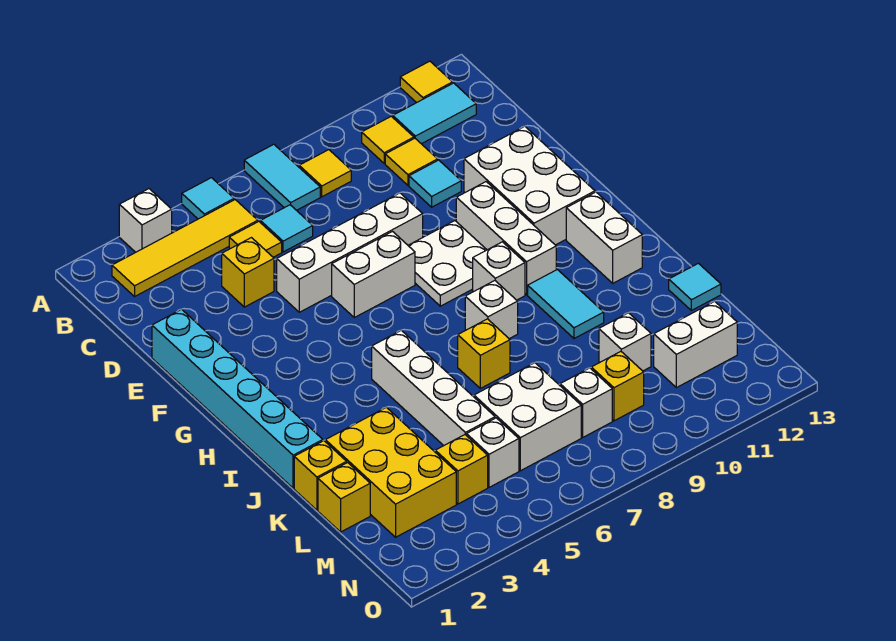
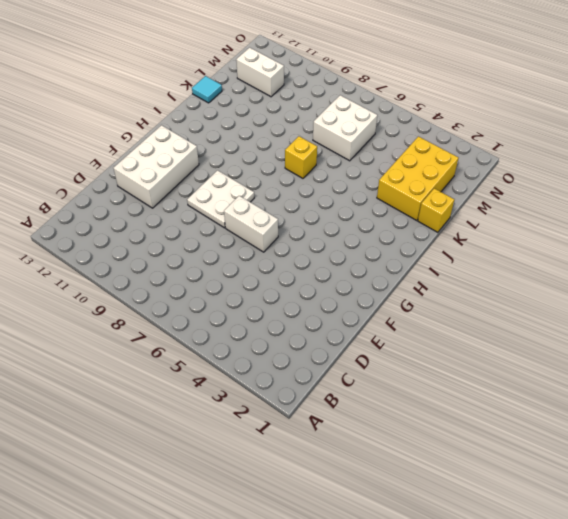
none -> white 1x1 brick [119,189,172,252]
none -> cyan 1x1 tile [182,178,234,219]
none -> cyan 1x2 tile [244,144,320,210]
none -> yellow 1x1 tile [400,61,453,103]

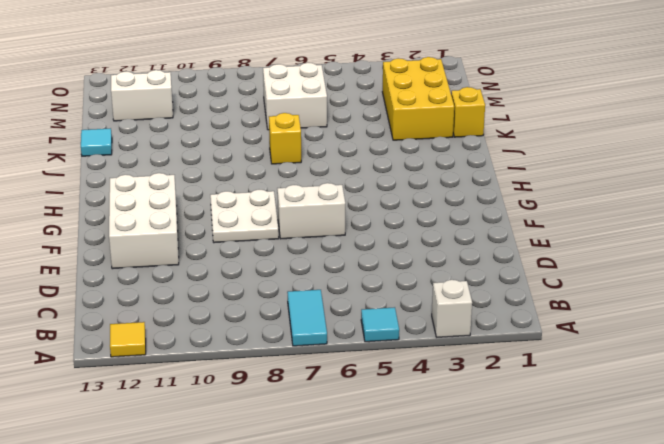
none -> yellow 1x4 tile [112,200,258,297]
none -> yellow 1x1 tile [299,150,351,197]
none -> yellow 1x1 tile [362,116,414,163]
none -> cyan 1x2 tile [393,83,476,144]

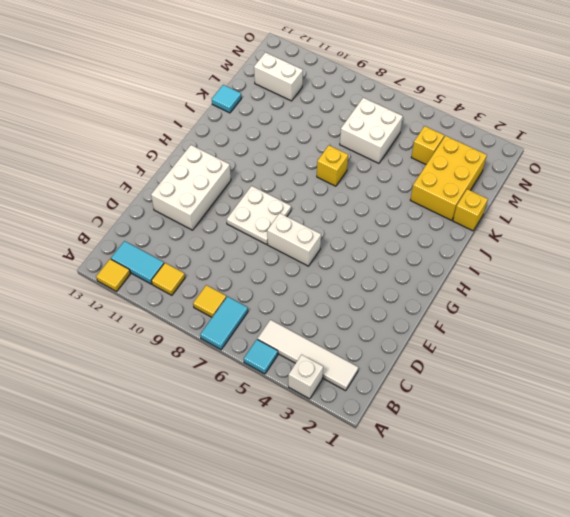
white 1x4 tile [257,320,358,391] -> yellow 1x4 tile [112,200,258,297]
none -> yellow 1x1 tile [229,222,282,257]
none -> cyan 1x1 tile [260,205,313,252]
none -> yellow 1x1 tile [385,138,438,185]
none -> yellow 1x1 brick [222,238,274,307]

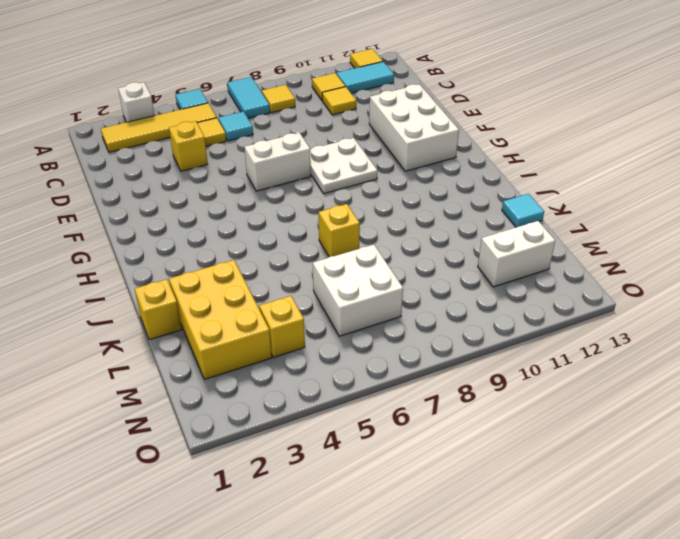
none -> cyan 1x1 tile [409,160,461,207]
none -> cyan 1x6 brick [152,309,323,488]
none -> white 1x4 brick [277,193,423,312]
none -> white 1x3 brick [456,182,556,295]

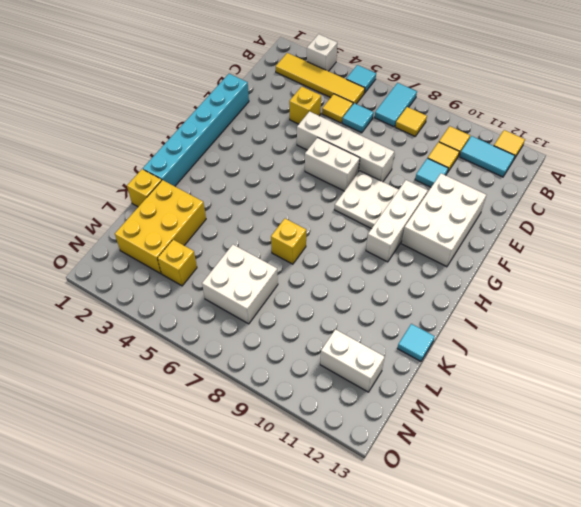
none -> white 1x1 brick [473,242,525,300]
none -> white 1x2 brick [566,192,642,283]
none -> white 1x4 brick [372,330,495,446]
none -> white 1x1 brick [465,281,518,339]

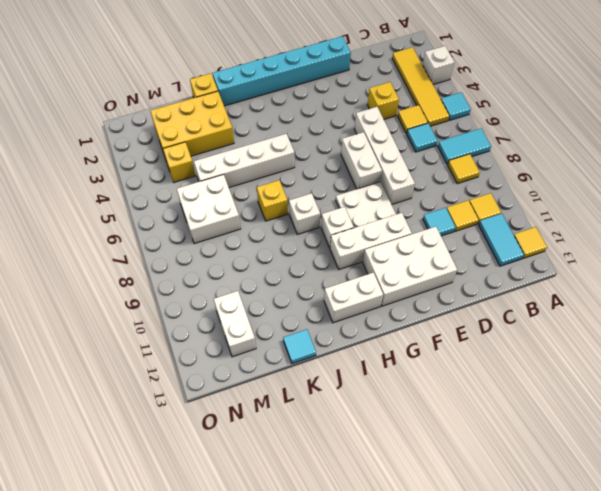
none -> cyan 1x2 tile [528,270,604,339]
none -> yellow 1x1 brick [318,463,370,532]
none -> white 1x1 brick [599,313,651,371]
none -> white 1x1 brick [467,418,519,487]

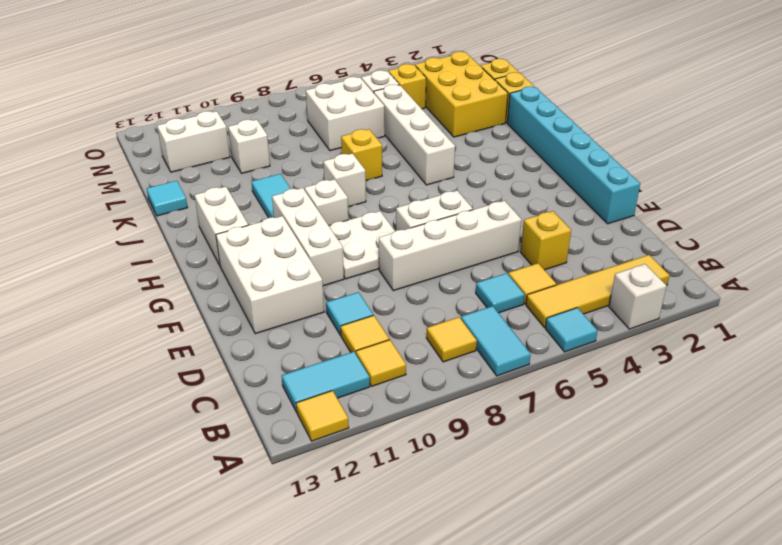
none -> white 1x1 brick [560,368,612,437]
none -> yellow 1x1 brick [591,351,644,421]

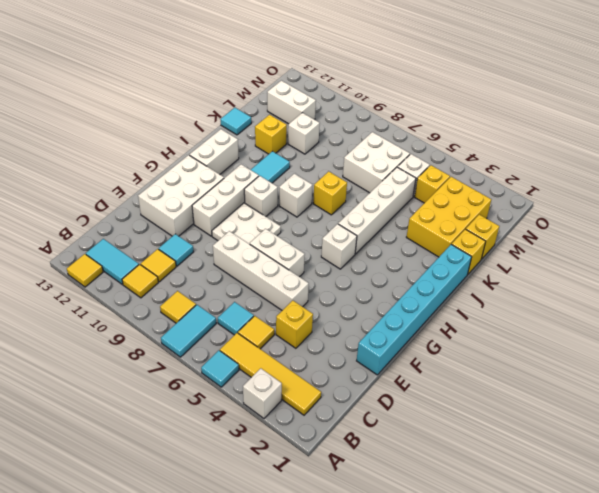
white 1x1 brick [321,224,357,269] -> white 1x1 brick moved to [560,368,612,437]
yellow 1x1 brick [255,115,287,154] -> yellow 1x1 brick moved to [591,351,644,421]

